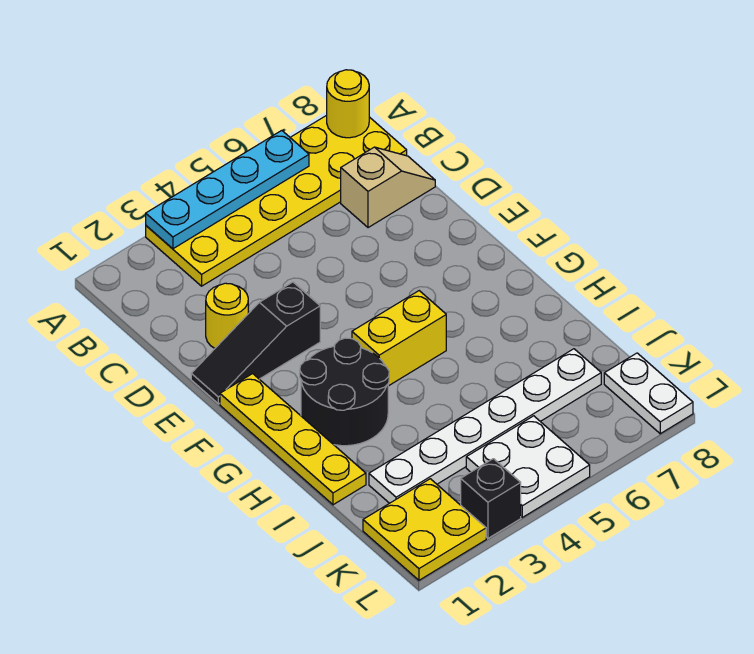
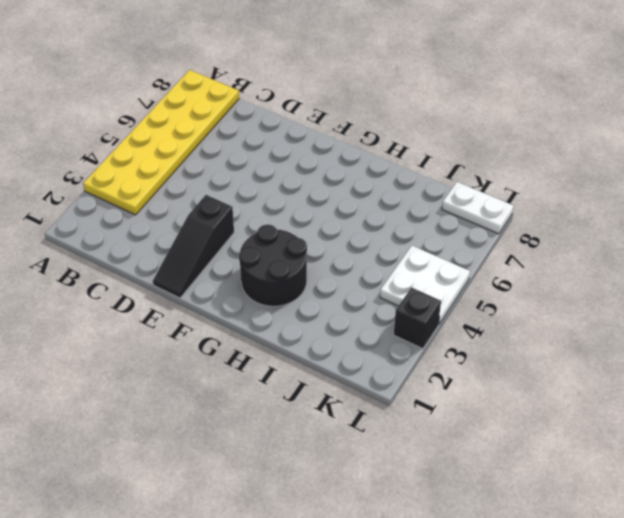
none -> tan 1x2 slope [341,147,435,228]
none -> yellow 1x1 round brick [206,283,248,348]
none -> yellow 1x4 plate [220,374,366,505]

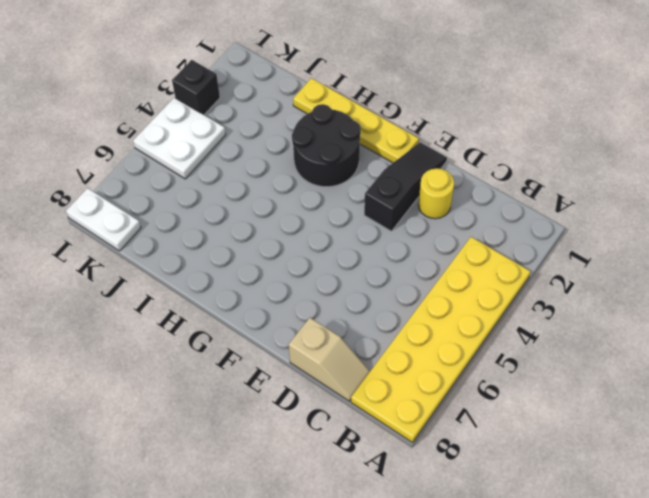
tan 1x2 slope [289,318,370,401] -> tan 1x2 slope turned to [341,147,435,228]
none -> yellow 1x2 brick [352,291,446,386]
none -> white 1x6 plate [369,349,601,503]
none -> yellow 2x2 plate [363,479,486,580]

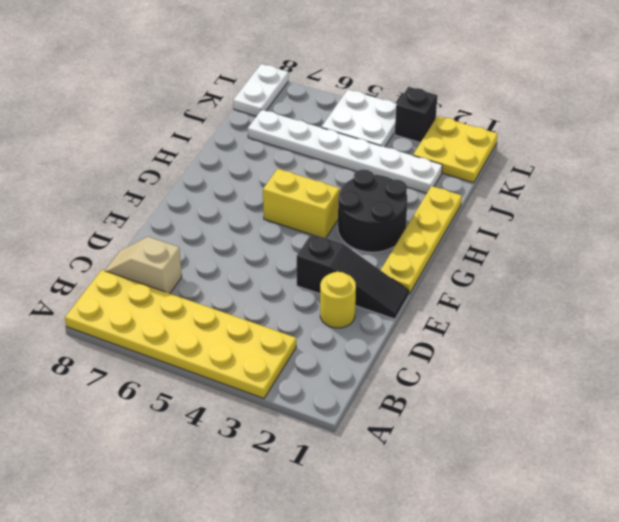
none -> cyan 1x4 plate [146,131,309,249]
none -> yellow 1x1 round brick [327,70,369,138]

